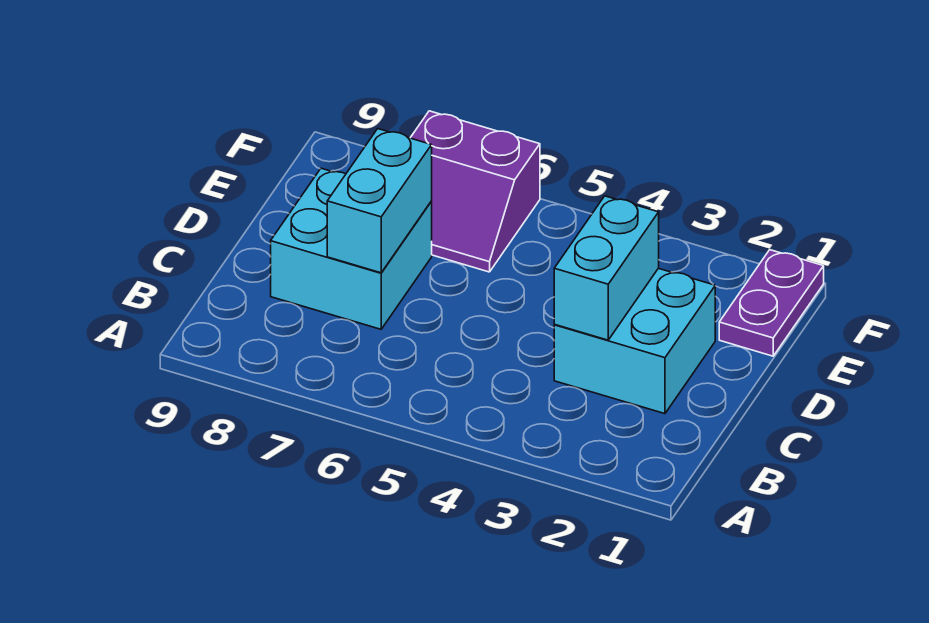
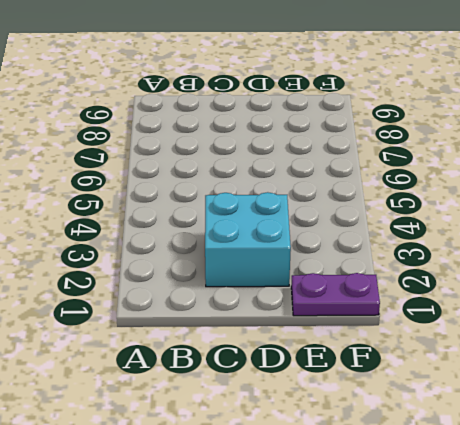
none -> cyan 2x2 brick [271,168,432,329]
none -> purple 2x2 slope [411,111,540,272]

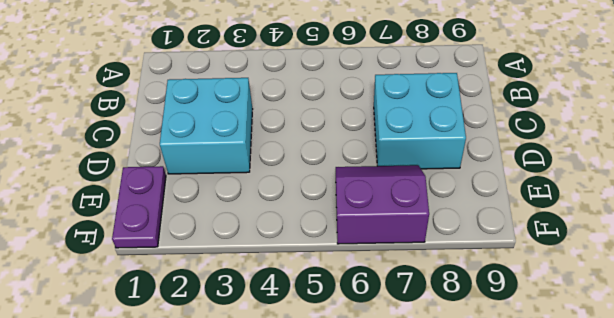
none -> cyan 1x2 brick [554,196,659,340]
none -> cyan 1x2 brick [327,129,432,273]

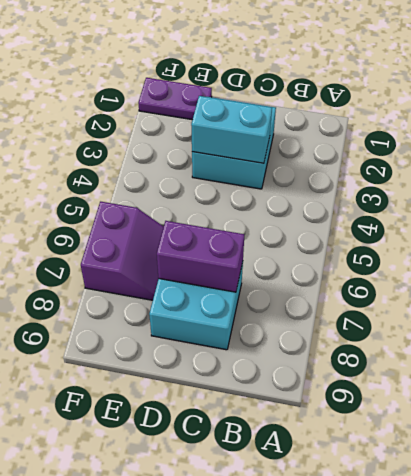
purple 1x2 brick [157,221,244,292] -> cyan 1x2 brick [327,129,432,273]

